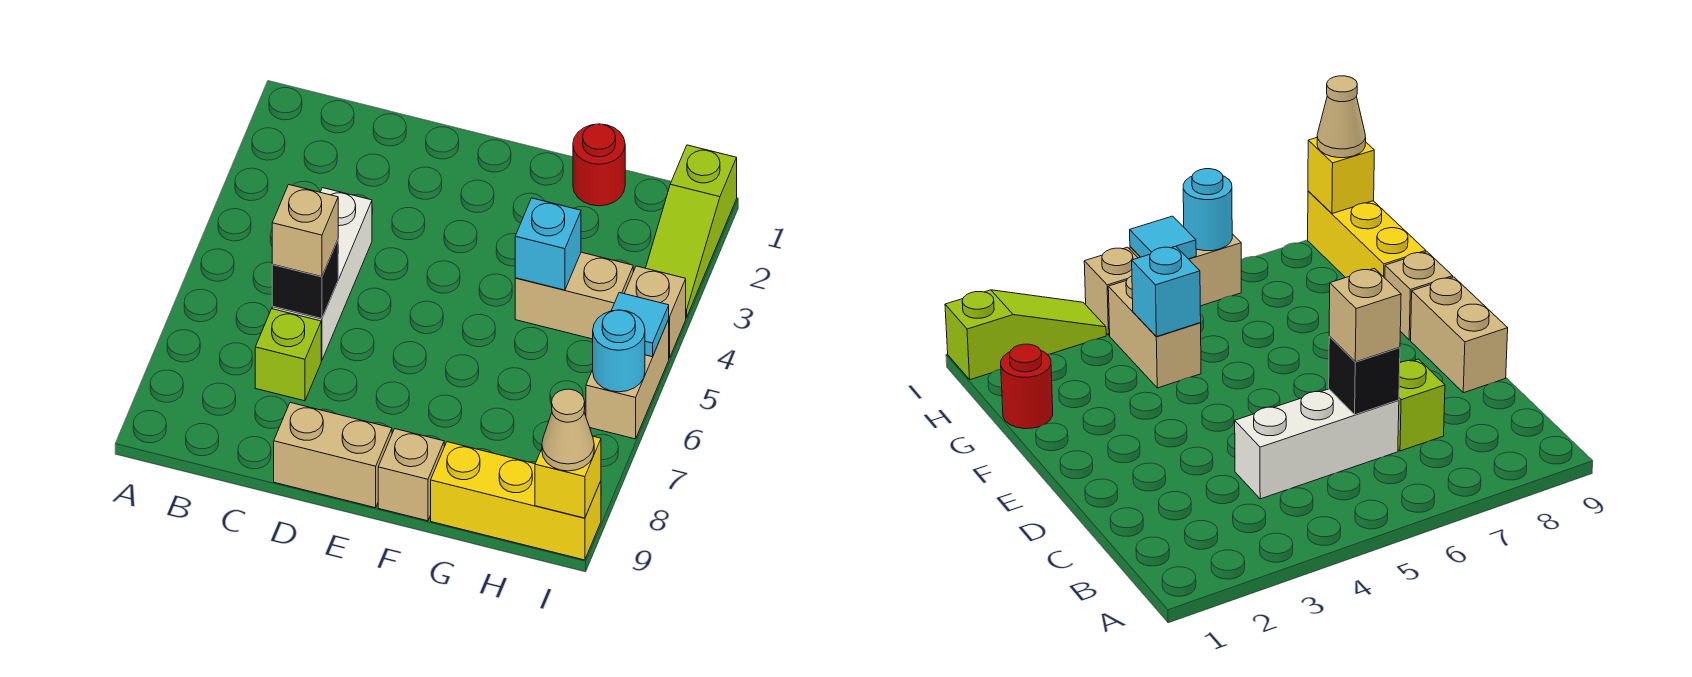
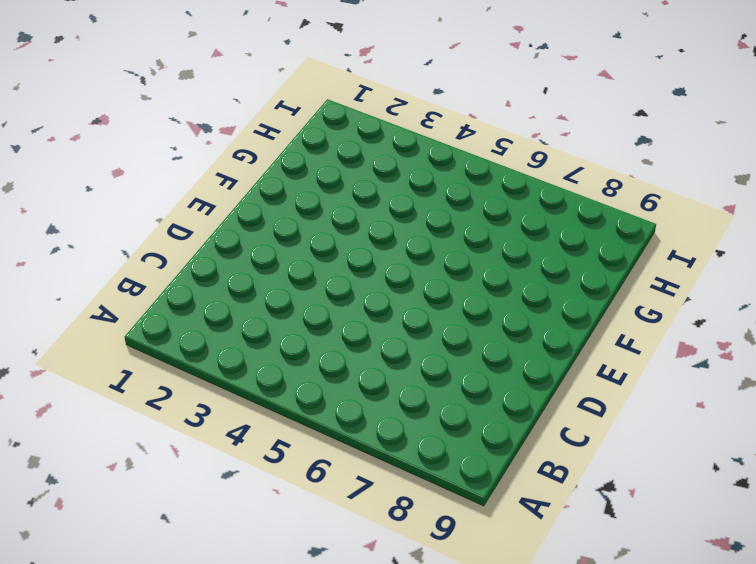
none -> white 1x3 brick [272,188,372,360]
none -> lime 1x1 brick [255,309,321,401]
none -> tan 1x2 brick [274,403,392,508]

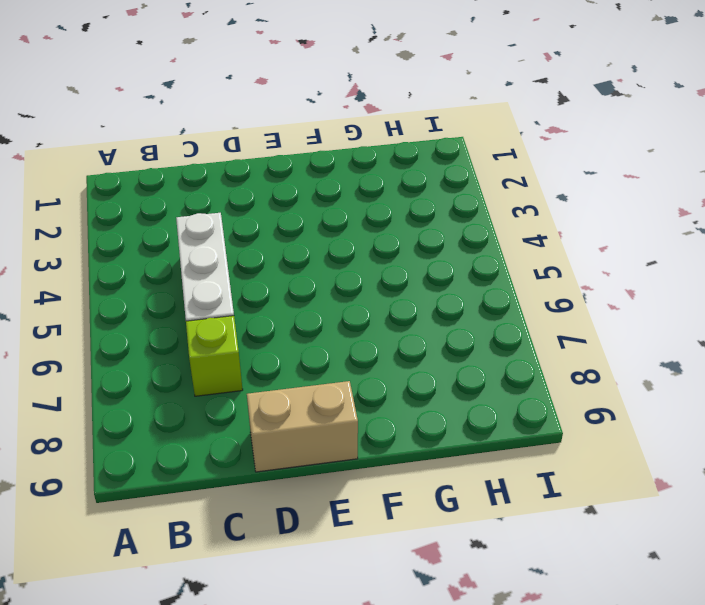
none -> tan 1x1 brick [378,429,444,521]
none -> red 1x1 round brick [573,124,625,206]
none -> tan 1x2 brick [515,252,633,339]

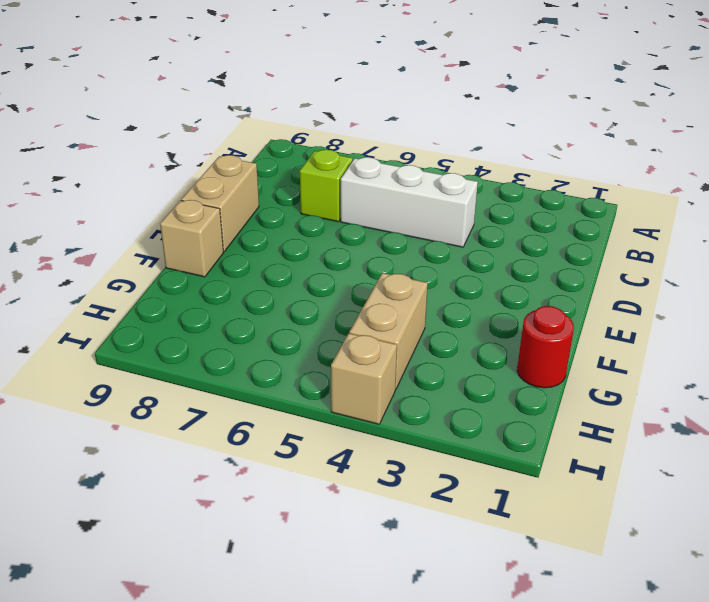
none -> yellow 1x3 brick [431,442,601,560]
none -> lime 1x3 slope [646,145,737,318]
none -> tan 1x2 brick [586,320,669,439]

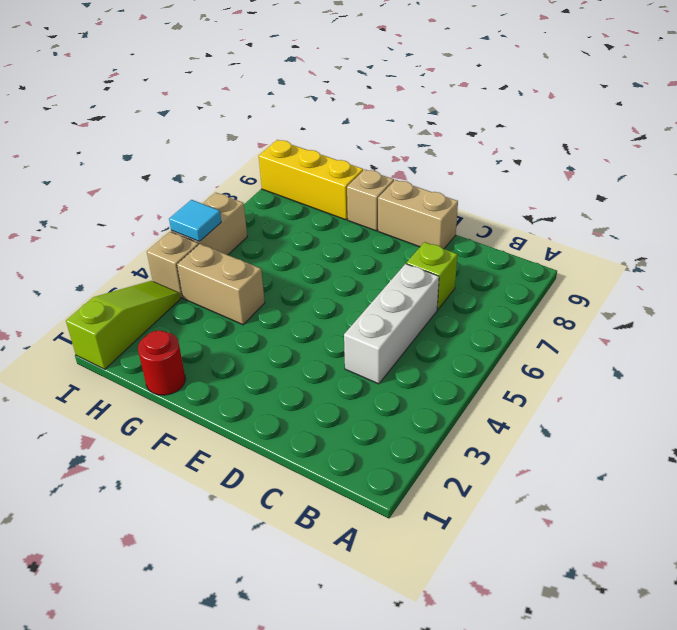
none -> black 1x1 brick [272,240,338,319]
none -> cyan 1x1 brick [515,198,581,290]
none -> cyan 1x1 round brick [593,310,645,392]

